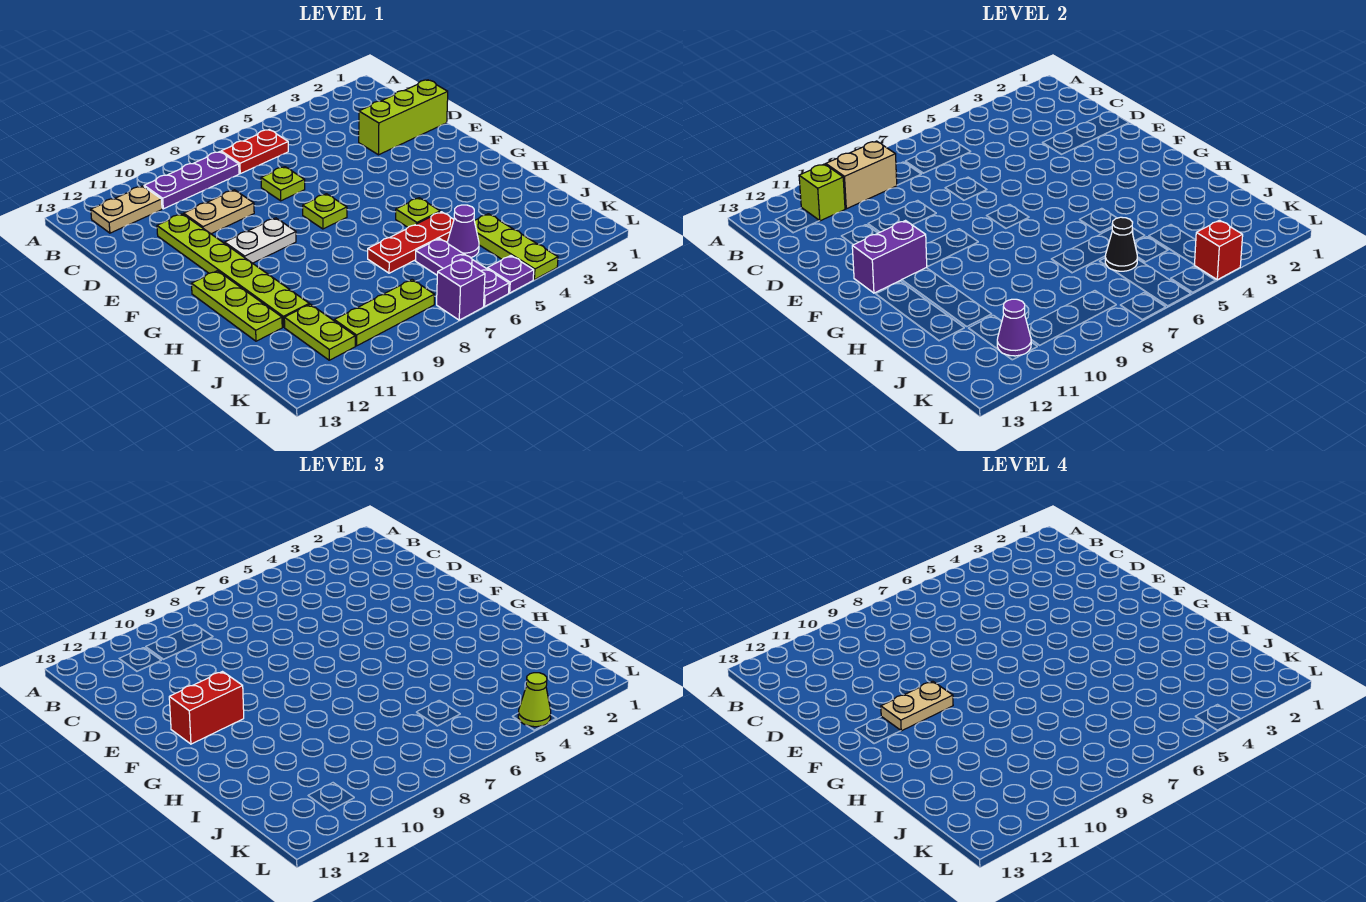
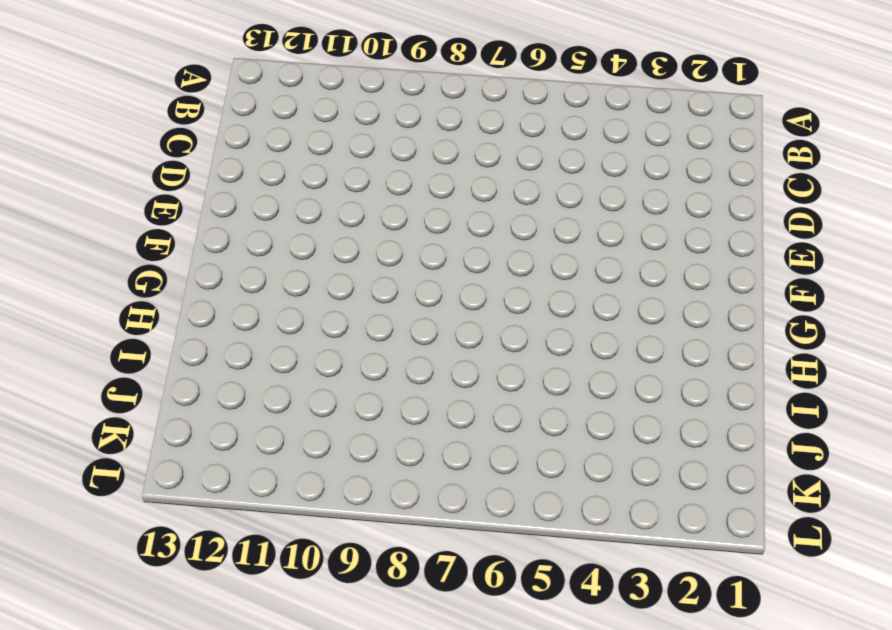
none -> red 1x2 plate [221,129,288,174]
none -> purple 1x3 plate [144,152,239,209]
none -> tan 1x2 plate [91,186,162,233]

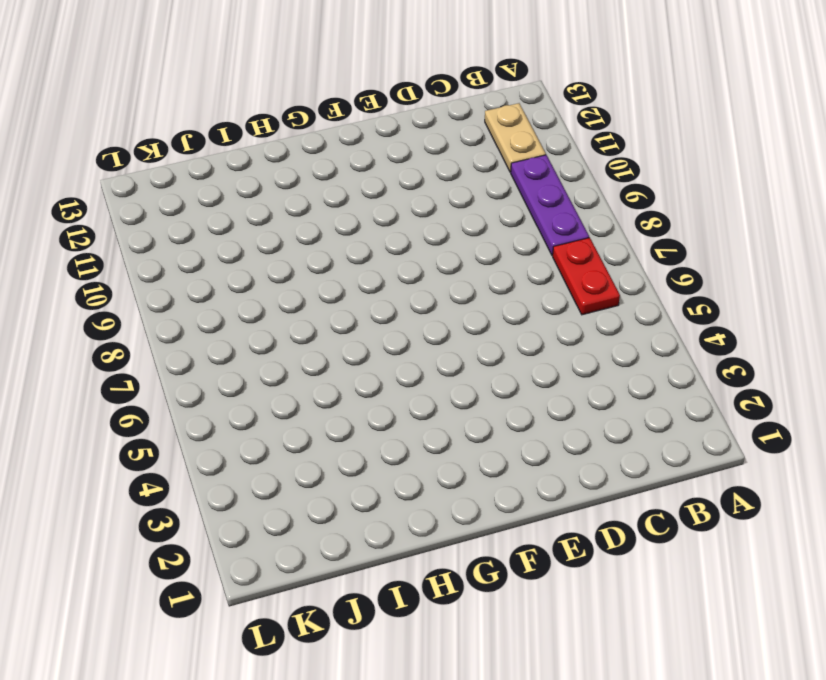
none -> lime 1x3 brick [359,80,448,155]
none -> lime 1x1 plate [261,167,305,201]
none -> tan 1x2 plate [184,190,254,234]

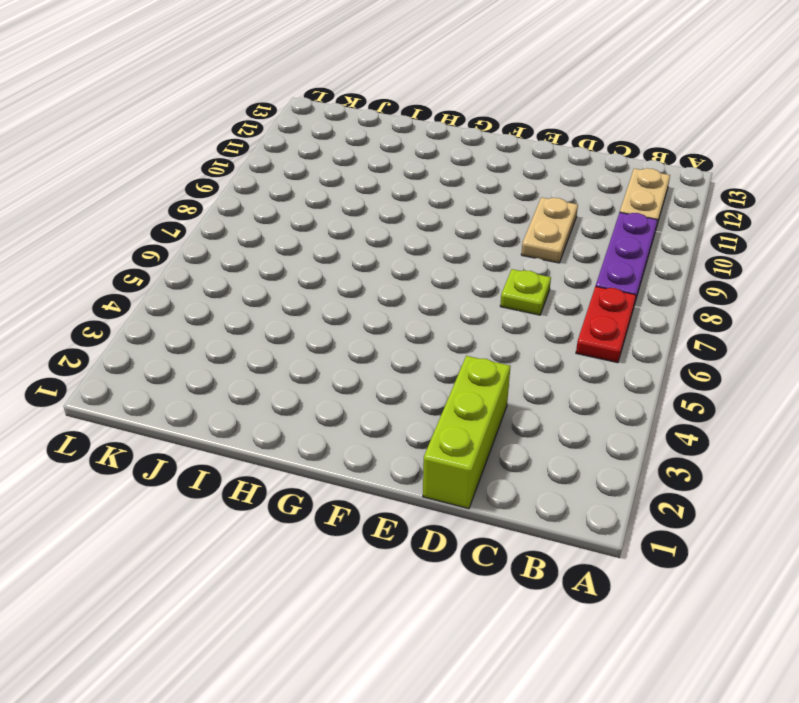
none -> lime 1x6 plate [157,214,309,327]
none -> lime 1x1 plate [303,194,347,229]
none -> white 1x2 plate [225,218,296,263]

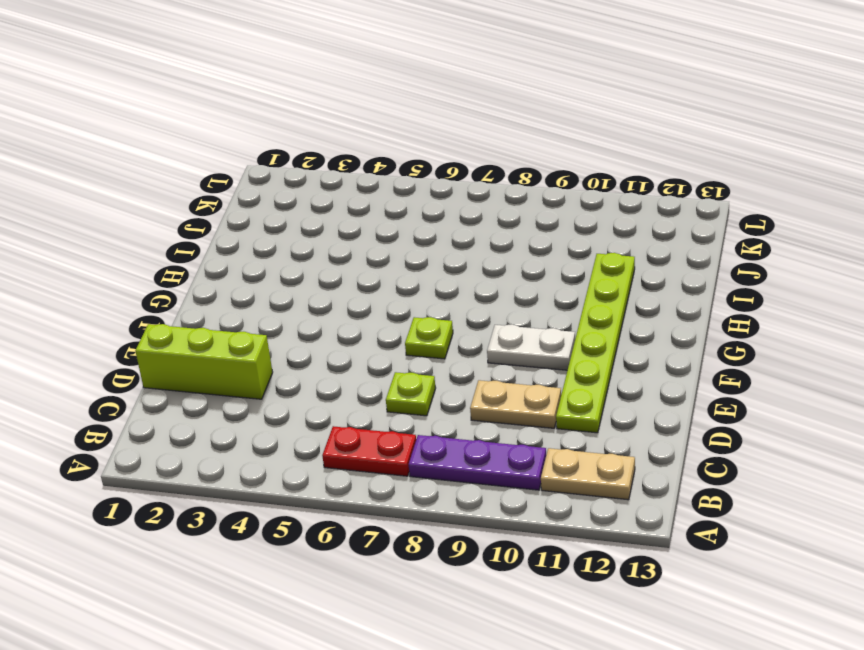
none -> lime 1x3 plate [191,271,282,341]
none -> lime 1x1 plate [396,198,440,227]
none -> red 1x3 plate [368,212,454,273]

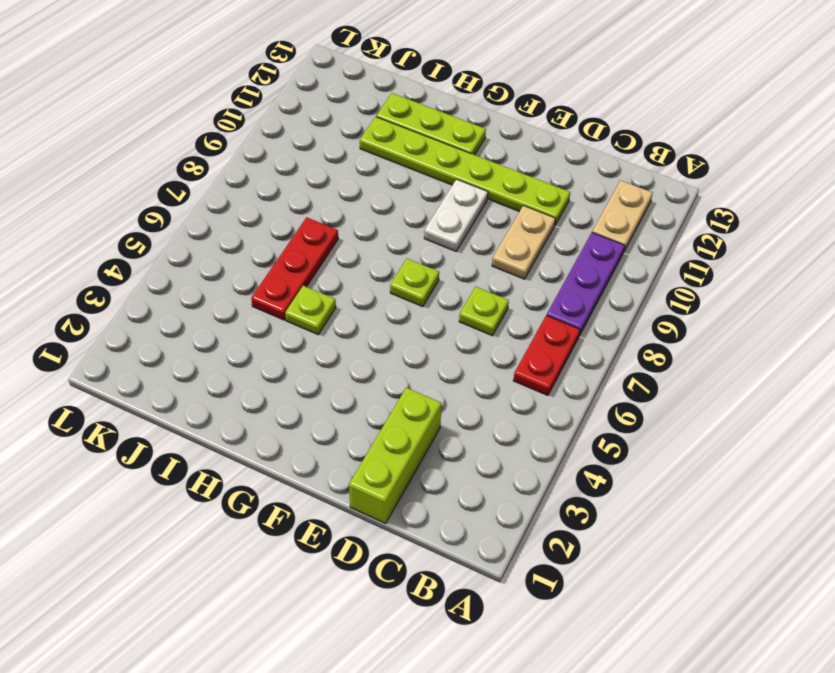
none -> lime 1x3 plate [475,214,558,280]
none -> purple 1x1 cone [447,205,479,258]
none -> purple 1x3 plate [415,239,509,306]

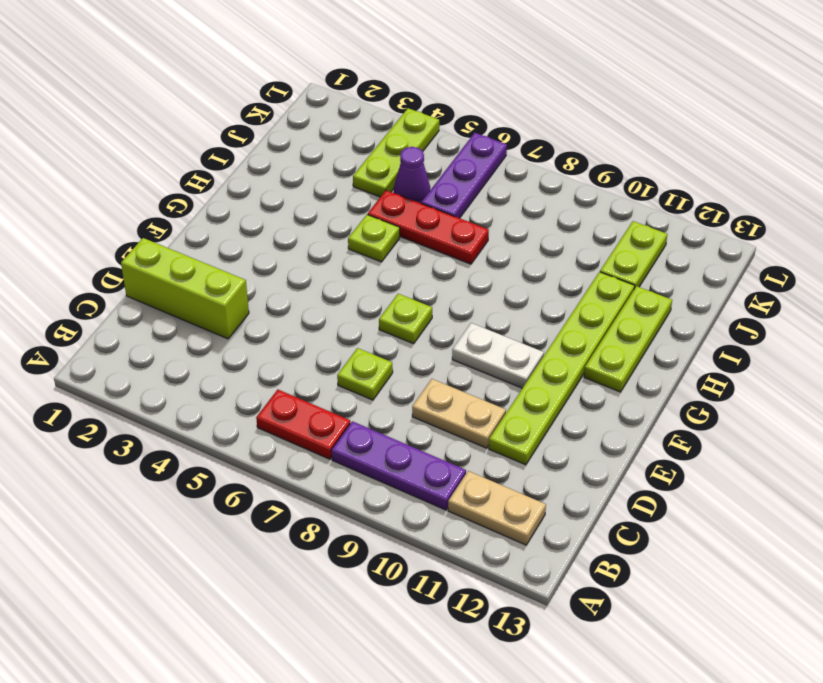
none -> lime 1x3 plate [334,280,434,346]
none -> purple 1x1 plate [487,256,534,293]
none -> purple 1x1 brick [437,259,485,320]

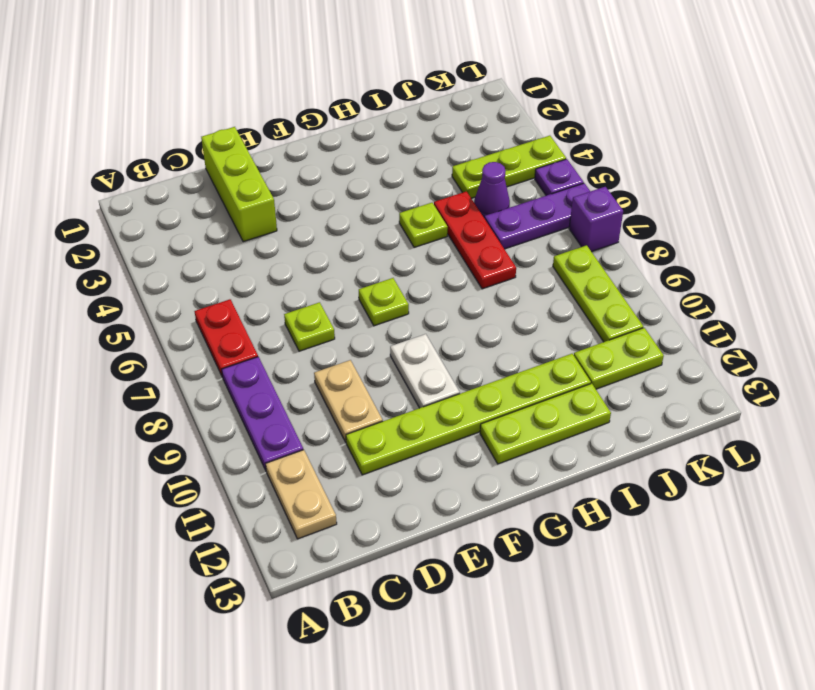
none -> tan 1x2 brick [826,141,897,209]
none -> lime 1x1 brick [799,164,845,221]
none -> purple 1x2 brick [852,221,927,293]

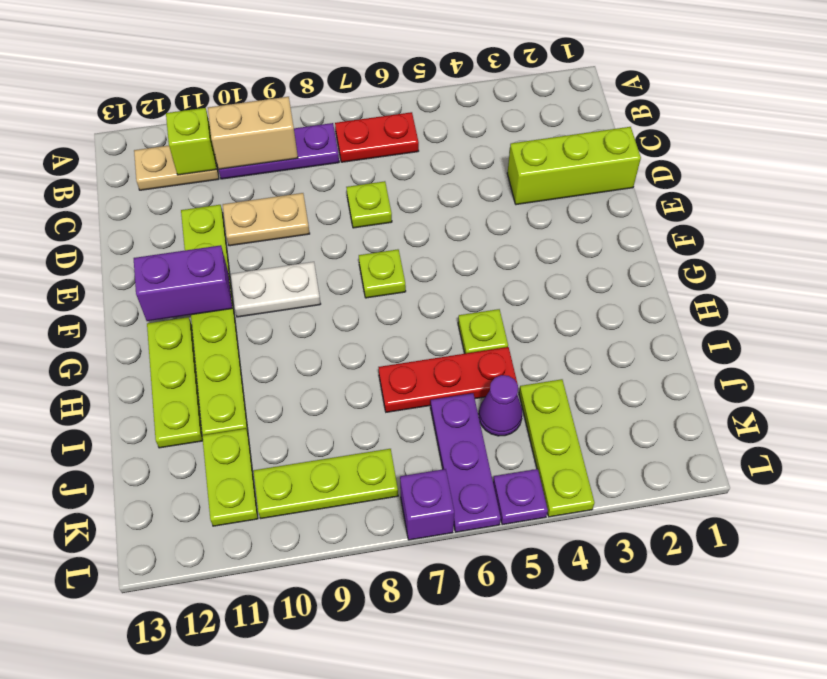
none -> black 1x1 cone [1105,217,1137,271]
none -> purple 1x1 cone [997,299,1031,356]
none -> red 1x1 brick [1195,220,1243,280]

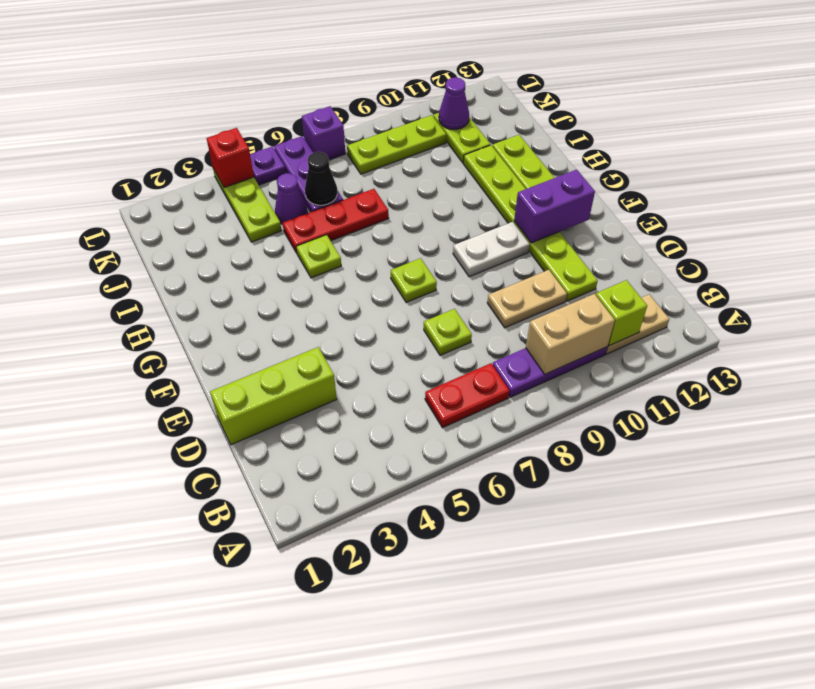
none -> red 1x2 brick [169,672,244,744]
none -> lime 1x1 cone [518,673,551,727]
none -> tan 1x2 plate [881,681,953,731]

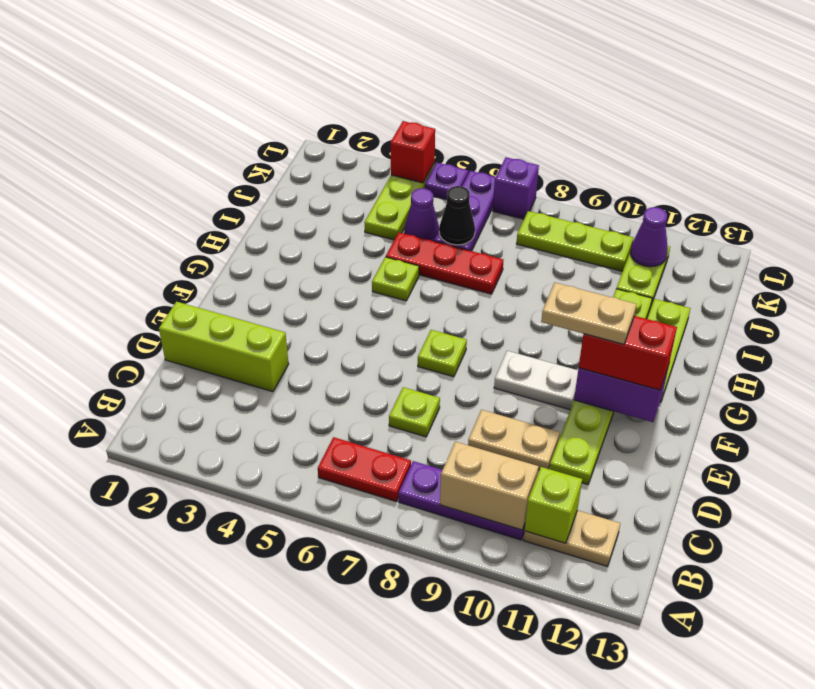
none -> lime 1x1 cone [518,673,551,727]

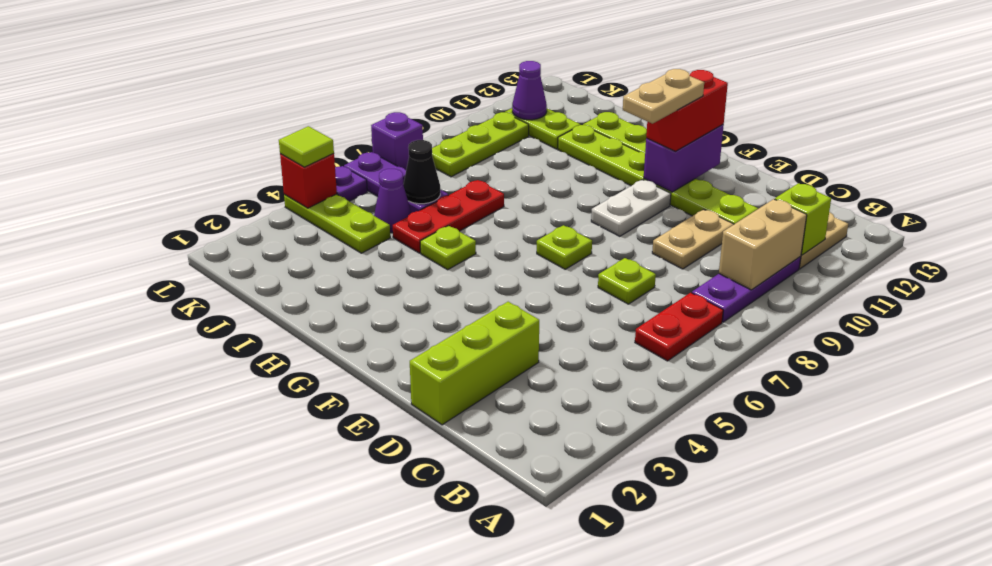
lime 1x1 tile [279,126,334,167] -> lime 1x1 cone [518,673,551,727]

